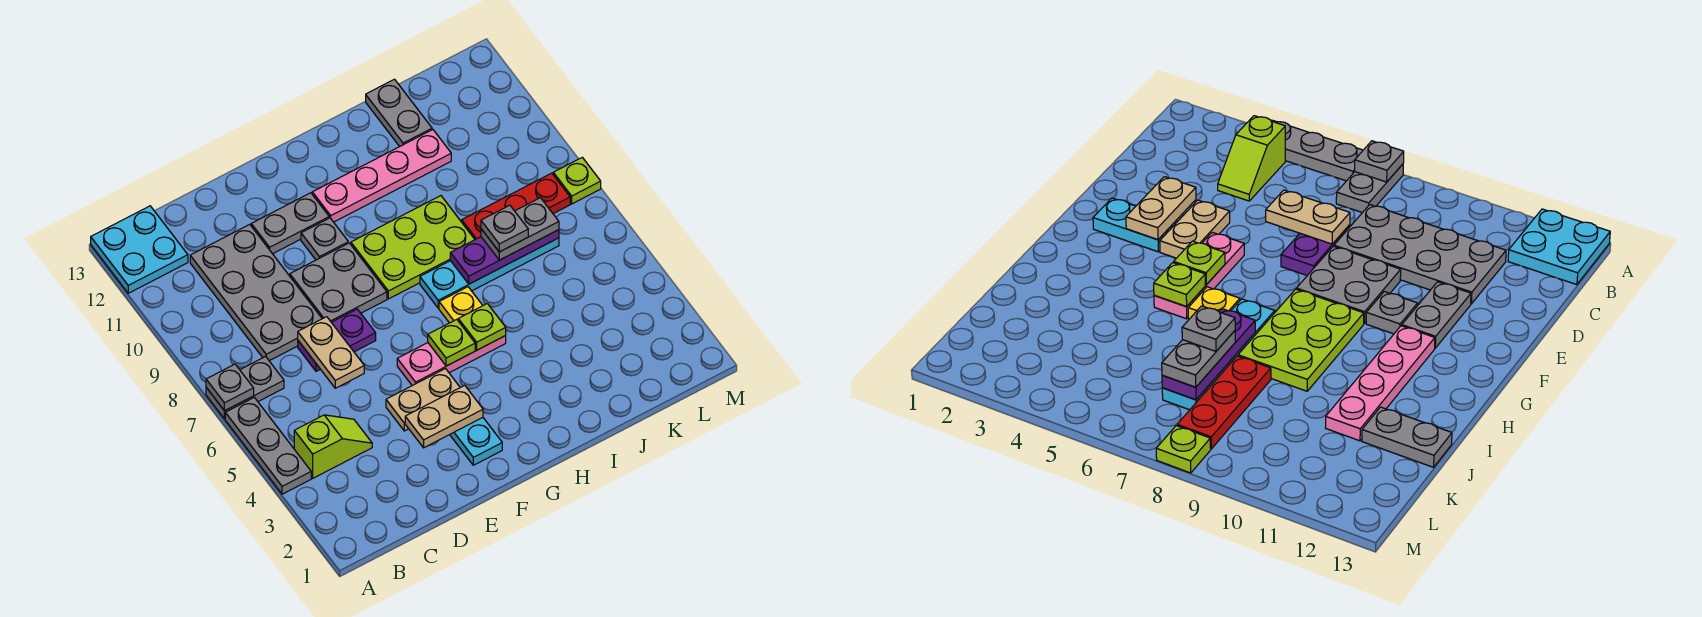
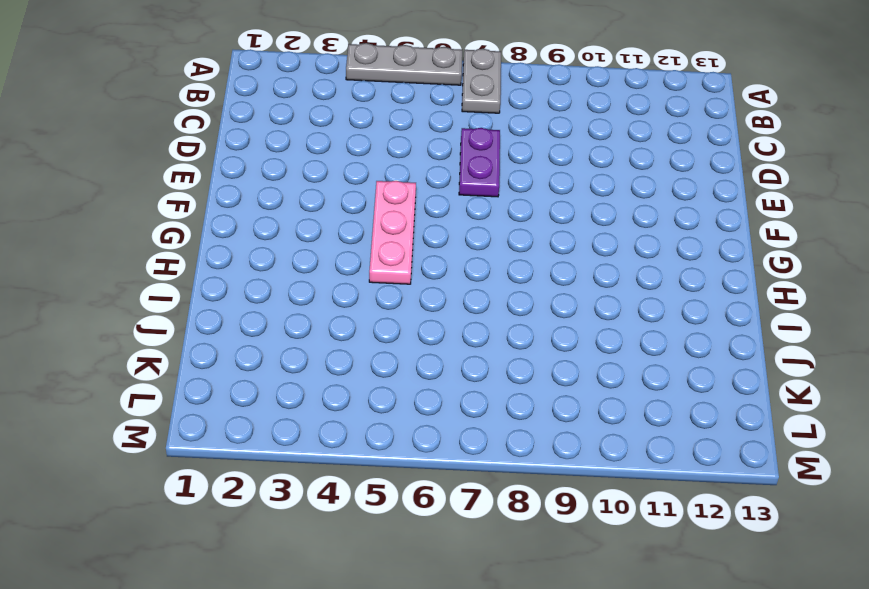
none -> cyan 2x2 plate [91,206,188,293]
none -> lime 1x2 slope [294,415,372,478]
none -> grey 2x4 plate [190,224,322,361]

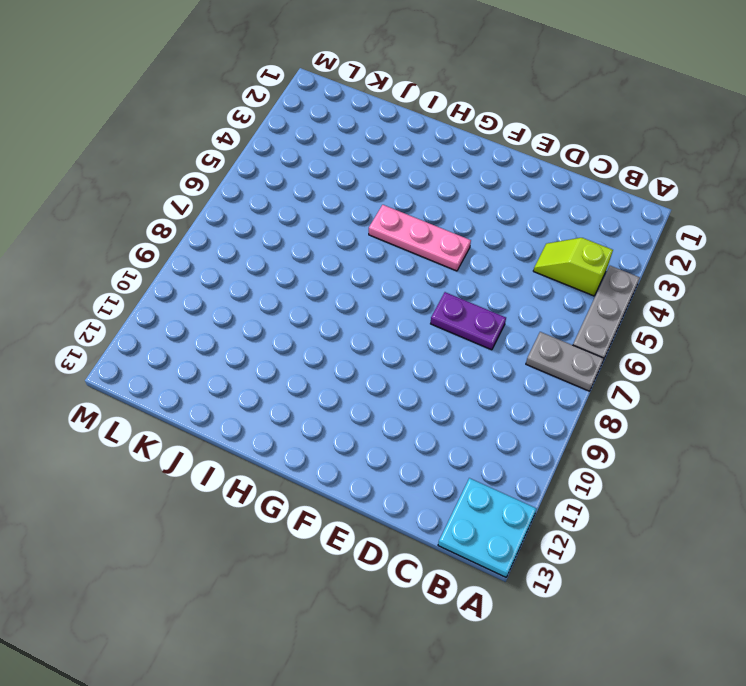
none -> grey 2x4 plate [190,224,322,361]
none -> tan 1x2 plate [386,369,460,431]
none -> grey 2x2 plate [290,243,387,322]

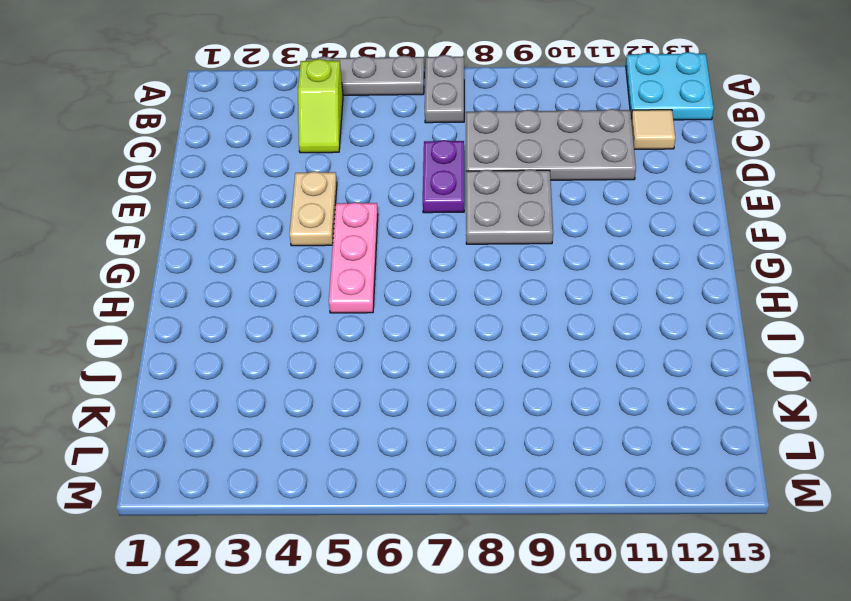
tan 1x1 tile [631,110,675,149] -> none
none -> grey 1x2 plate [251,193,329,254]
none -> cyan 1x2 plate [450,418,502,465]
none -> grey 1x1 plate [301,218,348,260]

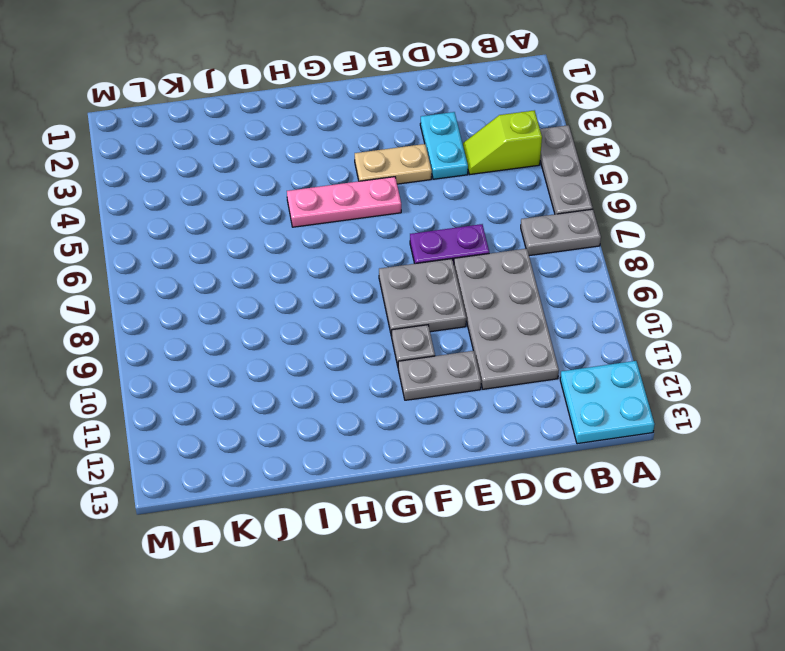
cyan 1x2 plate [420,112,468,179] -> cyan 1x2 plate moved to [450,418,502,465]
none -> lime 2x3 plate [351,196,475,299]
none -> pink 1x4 plate [312,130,451,222]
none -> yellow 1x1 plate [439,287,483,323]

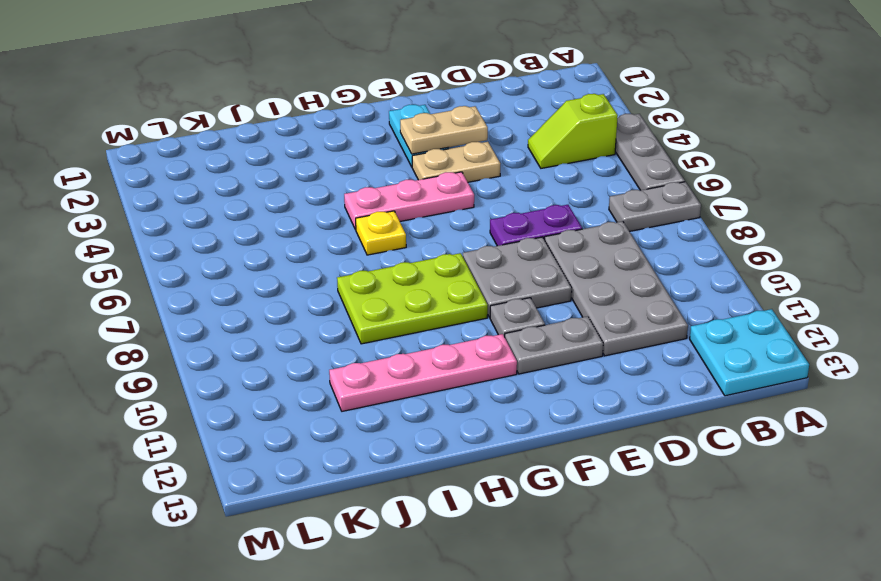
none -> cyan 1x4 plate [420,238,559,308]
none -> red 1x3 plate [462,173,570,239]
none -> grey 1x2 plate [366,79,432,147]

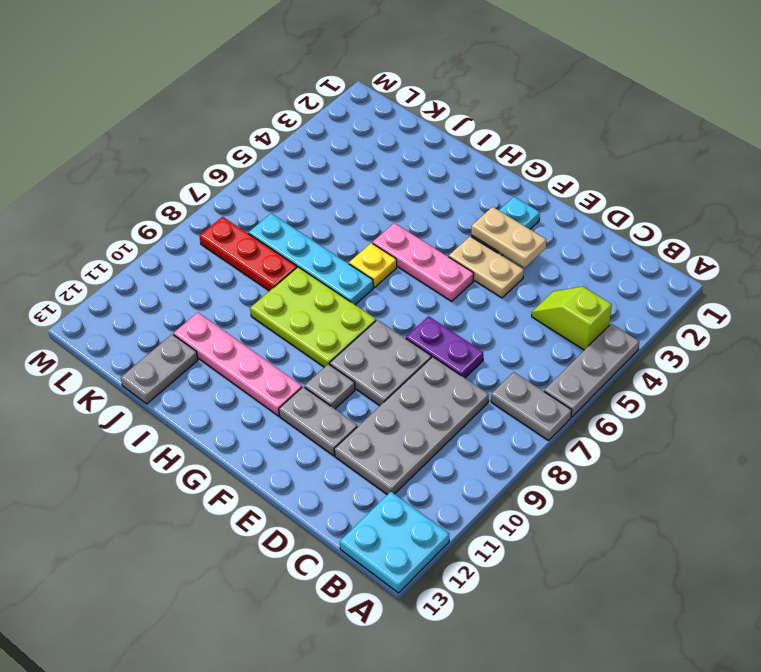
none -> lime 1x1 plate [553,157,601,204]
none -> grey 1x1 plate [206,364,254,411]
none -> tan 1x2 plate [298,317,364,388]

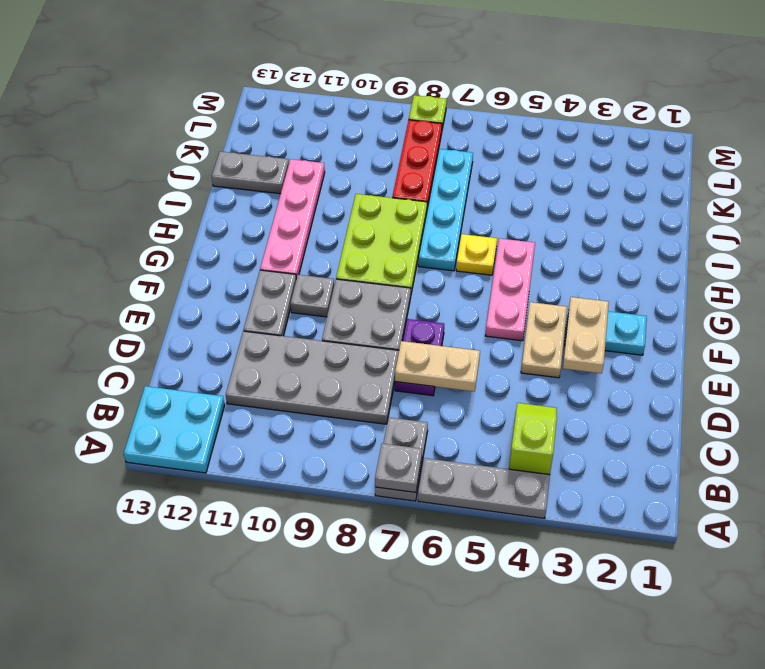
none -> lime 1x1 plate [428,319,475,366]
none -> lime 1x1 plate [458,304,506,350]
none -> purple 1x3 plate [450,230,559,284]

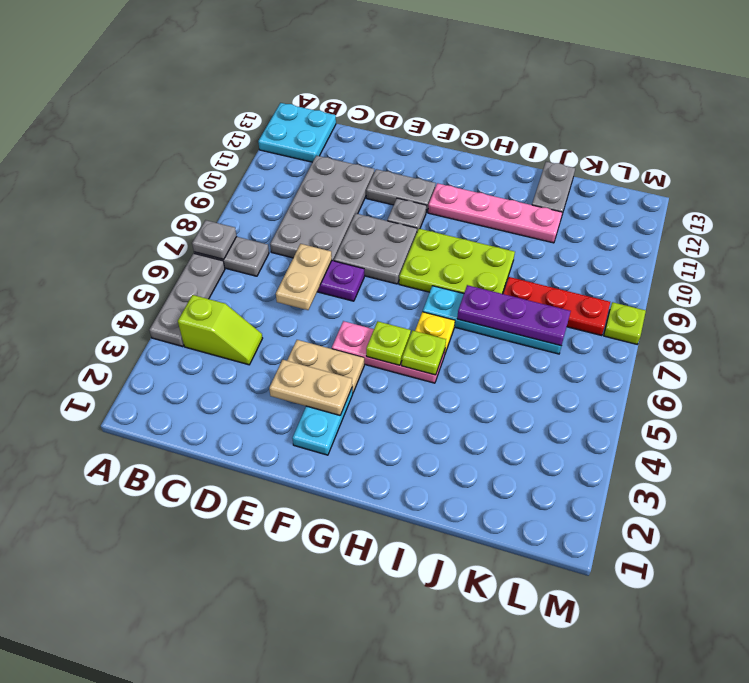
none -> grey 1x2 plate [481,198,559,260]
none -> grey 1x1 plate [481,205,528,252]

